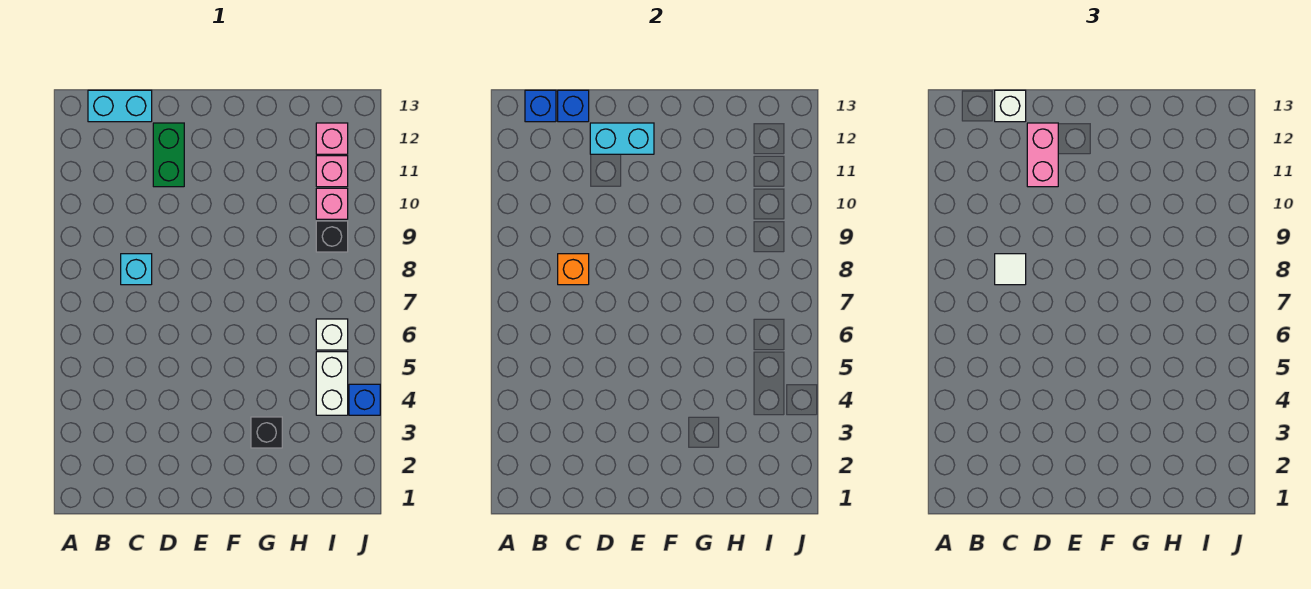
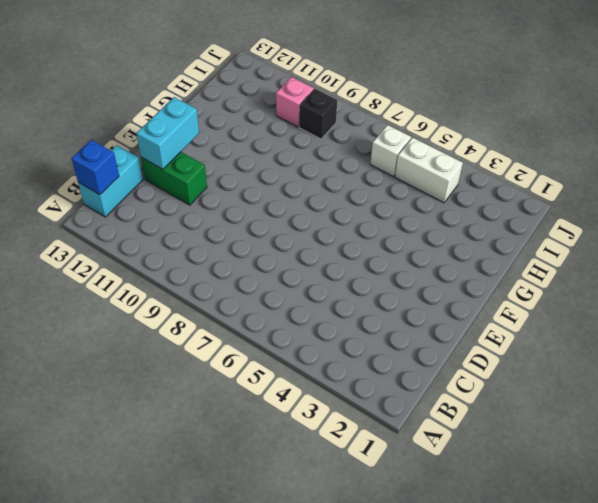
none -> cyan 1x1 brick [121,254,152,285]
none -> black 1x1 brick [251,417,282,448]
none -> pink 1x1 brick [316,156,348,187]

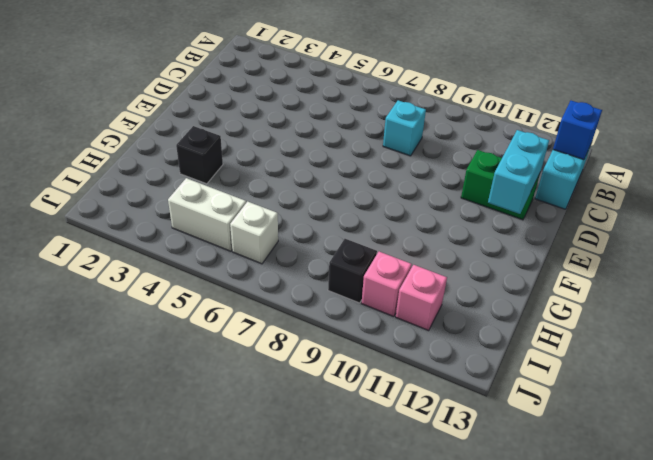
none -> pink 1x1 brick [316,123,348,154]
none -> blue 1x1 brick [349,384,380,415]
none -> orange 1x1 brick [558,254,589,285]

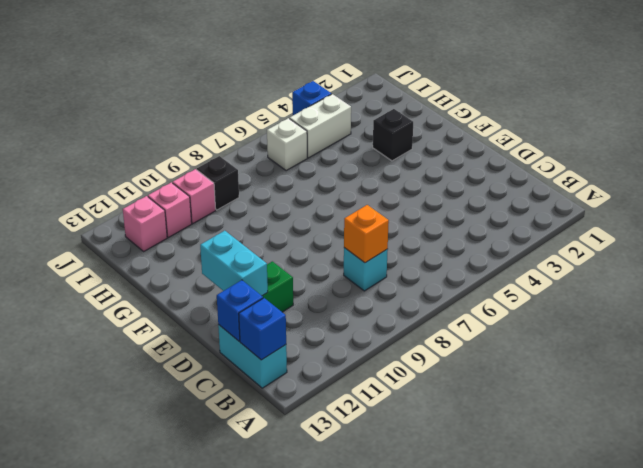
none -> white 1x1 tile [995,254,1026,285]
none -> white 1x1 brick [995,90,1026,122]
none -> pink 1x2 brick [1027,123,1058,187]

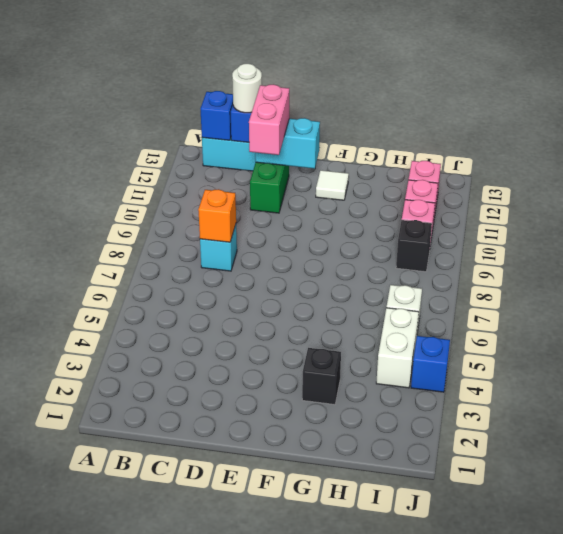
white 1x1 round brick [232,64,262,113] -> white 1x1 brick [995,90,1026,122]
white 1x1 tile [316,170,349,200] -> white 1x1 tile moved to [995,254,1026,285]

